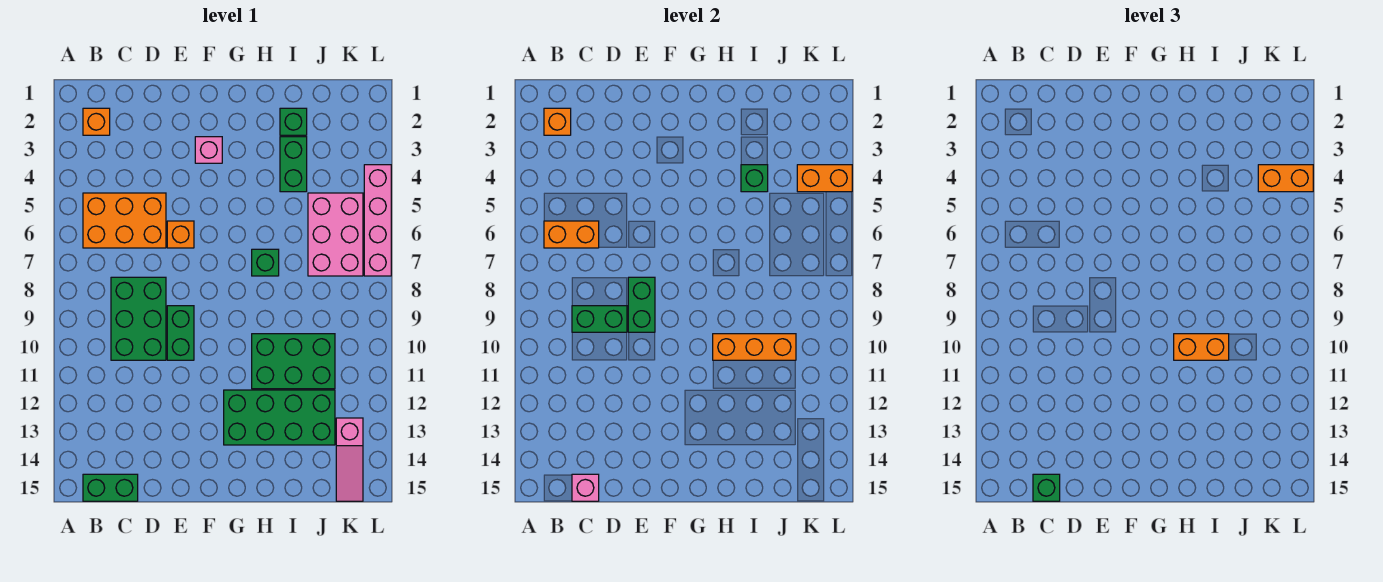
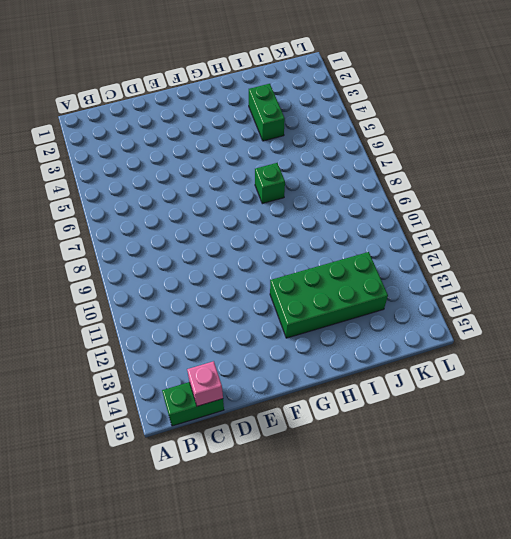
none -> orange 1x1 brick [83,108,110,135]
none -> orange 2x3 brick [83,193,166,248]
none -> green 2x3 brick [111,277,166,360]

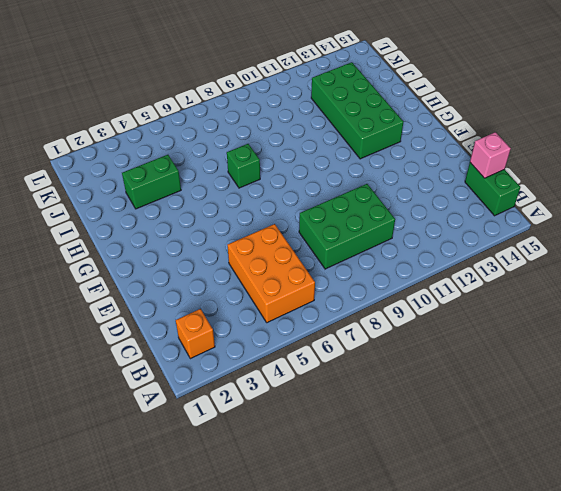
none -> orange 1x1 brick [167,221,194,248]
none -> green 1x2 brick [167,306,194,360]
none -> pink 1x1 brick [195,137,222,163]

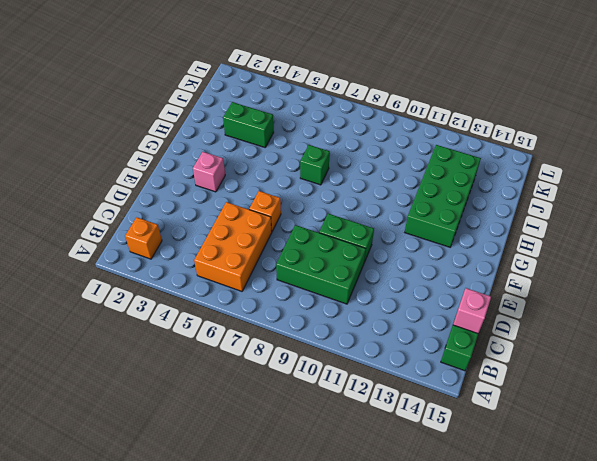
none -> green 2x3 brick [252,334,335,389]
none -> green 1x1 brick [280,108,307,135]
none -> pink 2x3 brick [308,193,363,276]

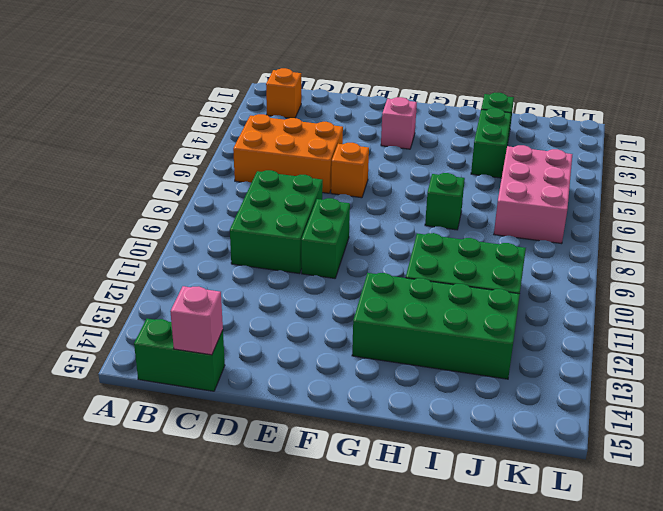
none -> pink 1x3 slope [336,418,363,501]
none -> pink 1x4 brick [364,165,391,276]
none -> orange 1x1 brick [544,108,571,135]

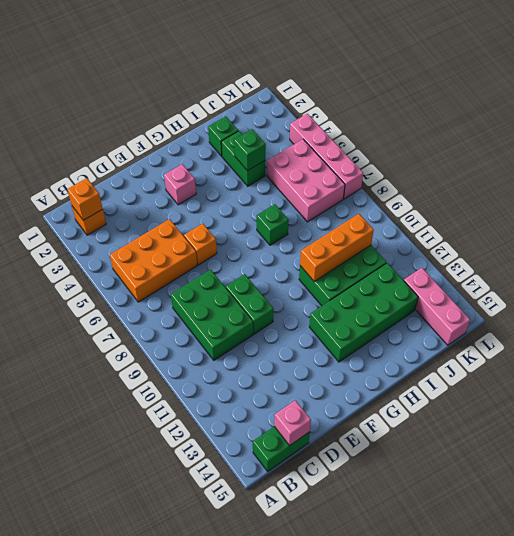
pink 1x3 brick [404,268,470,345] -> pink 1x3 slope [336,418,363,501]
none -> orange 1x2 brick [544,221,599,248]
none -> green 1x2 brick [572,306,627,332]
none -> green 1x2 brick [628,277,655,332]

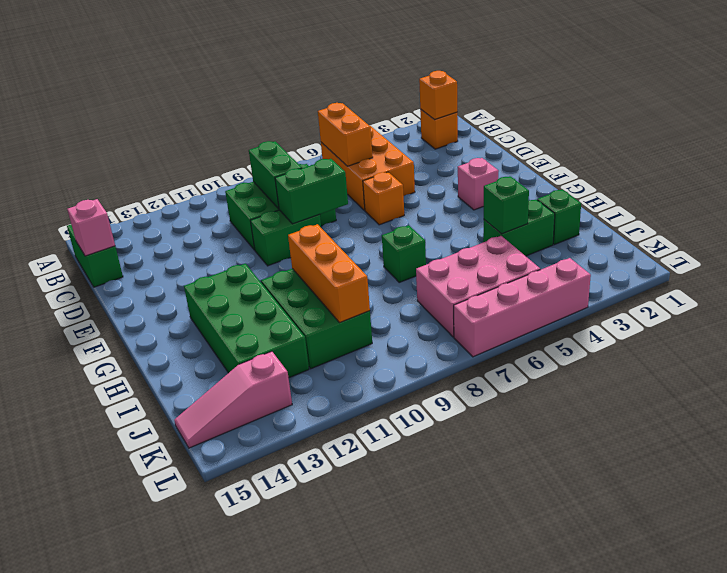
none -> orange 1x2 brick [797,165,852,192]
none -> green 1x1 brick [1033,474,1060,501]
none -> orange 1x2 brick [1174,334,1229,360]

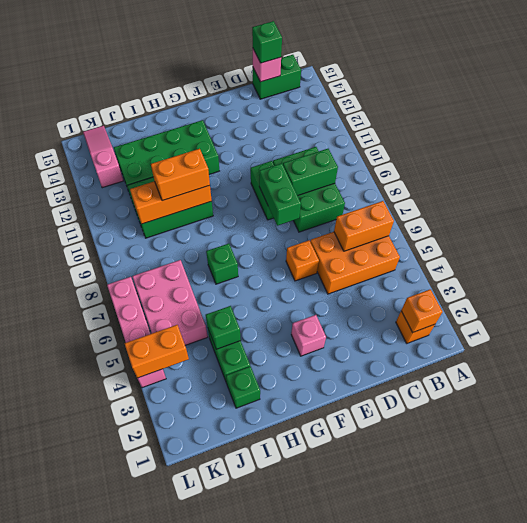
none -> orange 1x2 brick [1258,165,1313,192]

